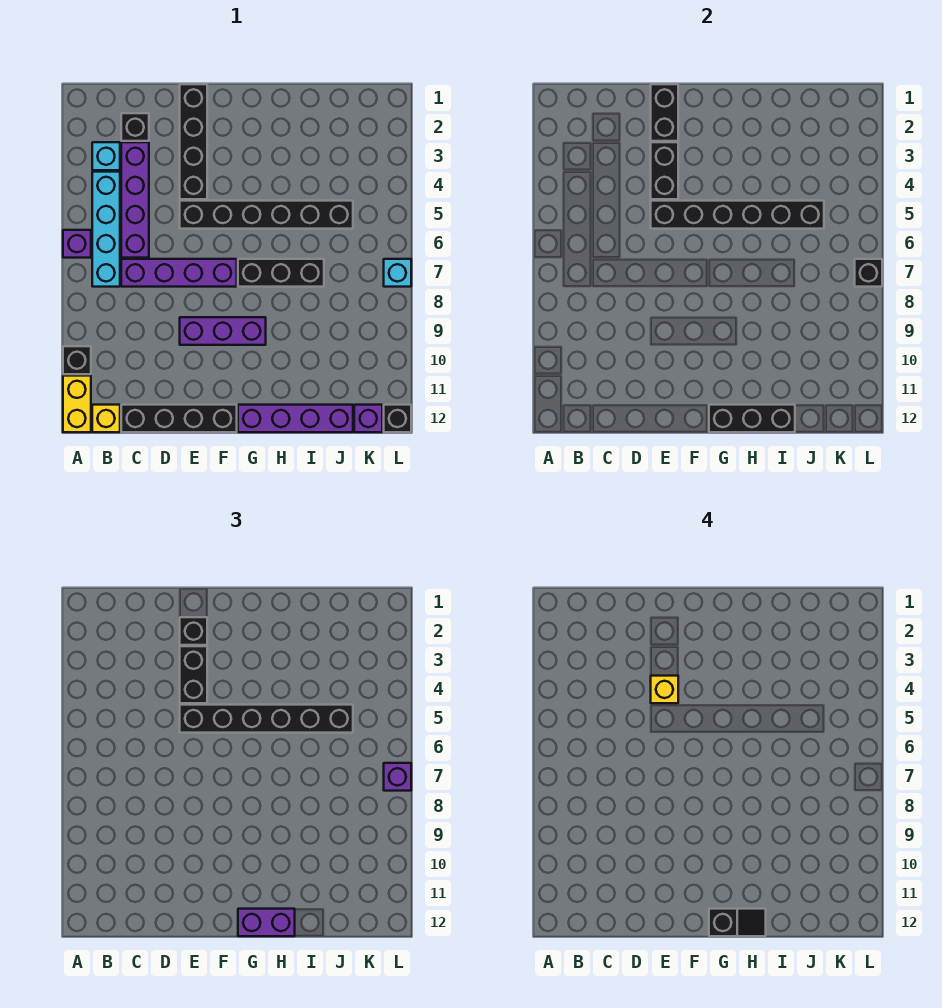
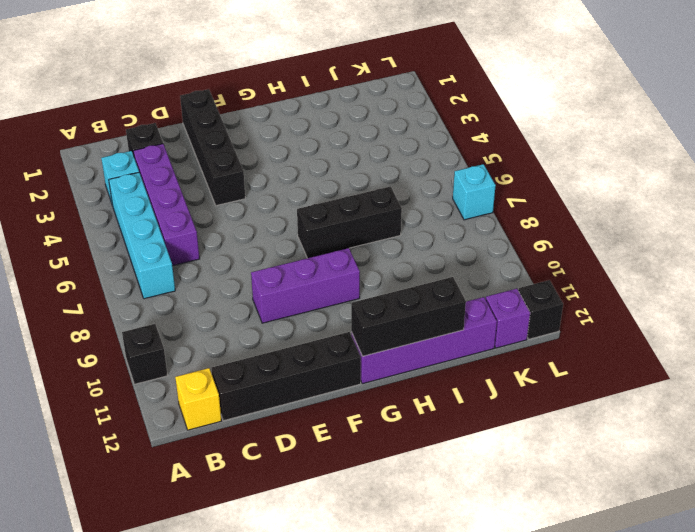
none -> purple 1x1 brick [63,230,91,258]
none -> yellow 1x2 brick [63,376,91,432]
none -> purple 1x4 brick [121,259,237,287]
none -> black 1x6 brick [180,201,353,229]

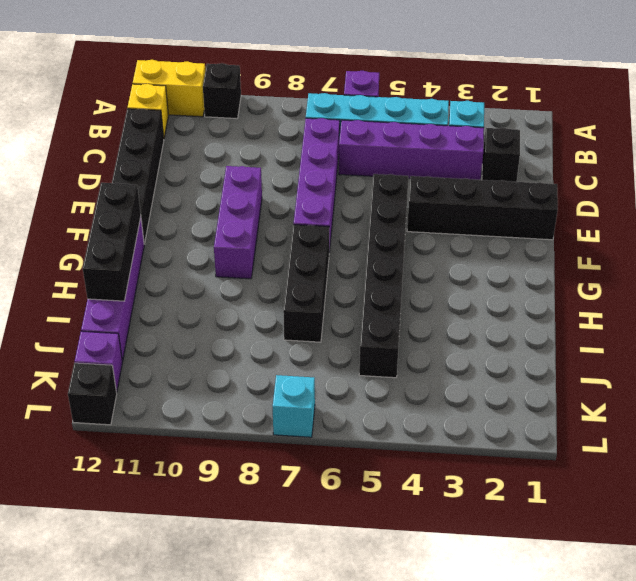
none -> black 1x2 brick [651,84,678,141]
none -> black 1x2 brick [651,142,678,199]
none -> black 1x6 brick [651,201,824,229]
none -> black 1x1 brick [855,259,882,287]

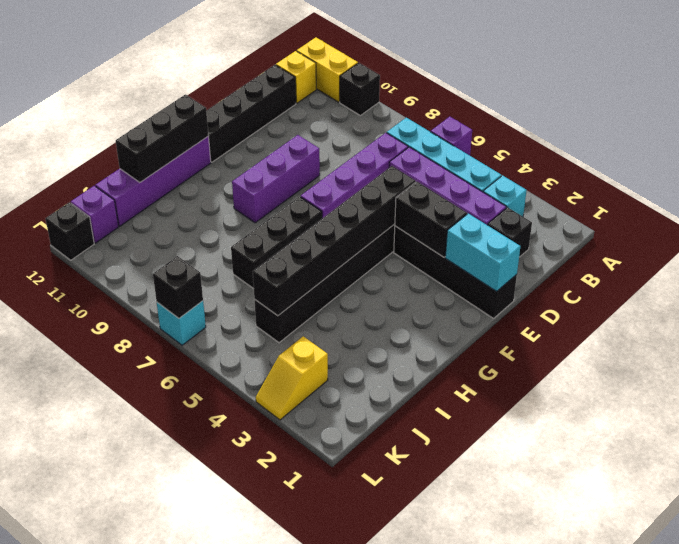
cyan 1x2 brick [445,214,520,292] -> black 1x2 brick [651,84,678,141]
yellow 1x2 slope [256,336,328,420] -> none
none -> black 1x1 brick [180,617,207,645]
none -> black 1x2 brick [180,646,207,703]
none -> black 1x6 brick [180,705,353,733]
none -> purple 1x2 brick [238,909,295,936]

